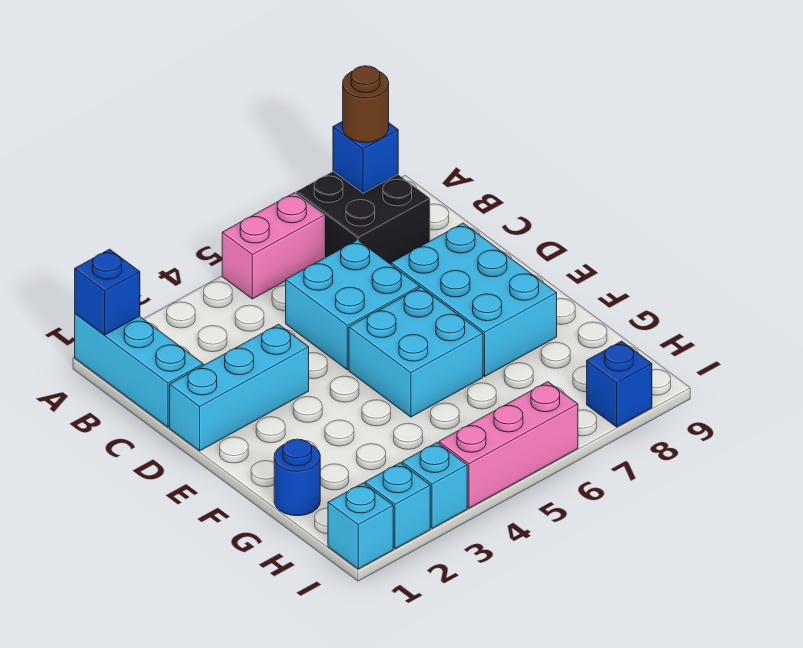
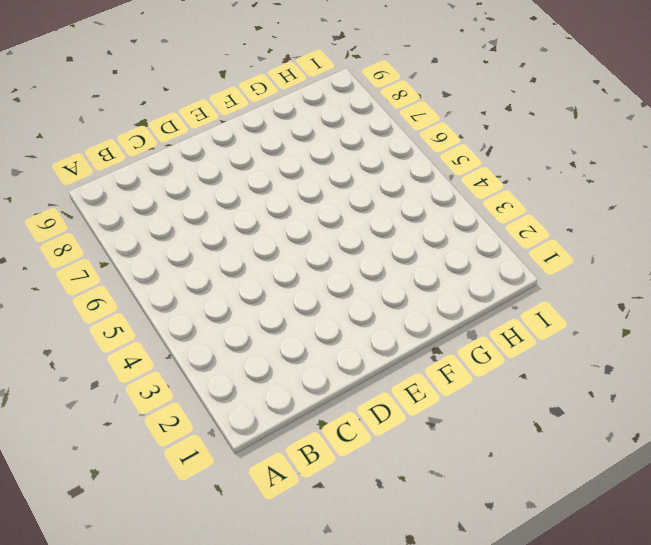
none -> cyan 1x3 brick [75,314,203,427]
none -> pink 1x2 brick [222,193,324,299]
none -> black 2x2 brick [296,171,430,264]

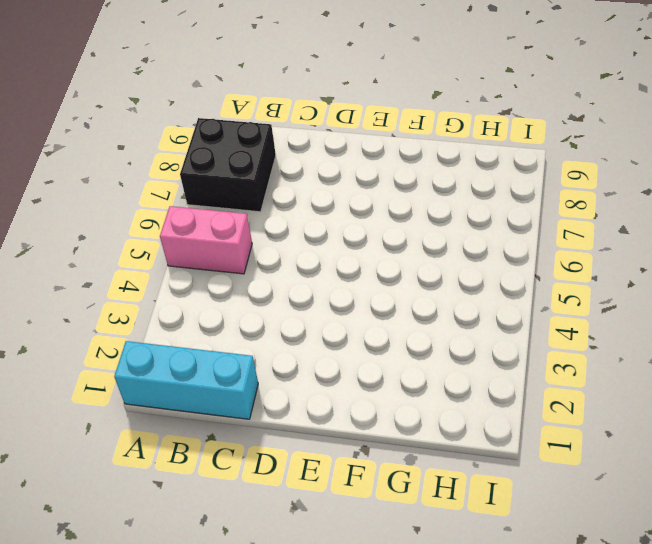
pink 1x2 brick [160,206,252,274] -> pink 1x2 brick turned to [222,193,324,299]
none -> cyan 2x2 brick [286,240,420,370]
none -> cyan 1x3 brick [170,324,309,451]
none -> cyan 2x3 brick [391,223,557,376]

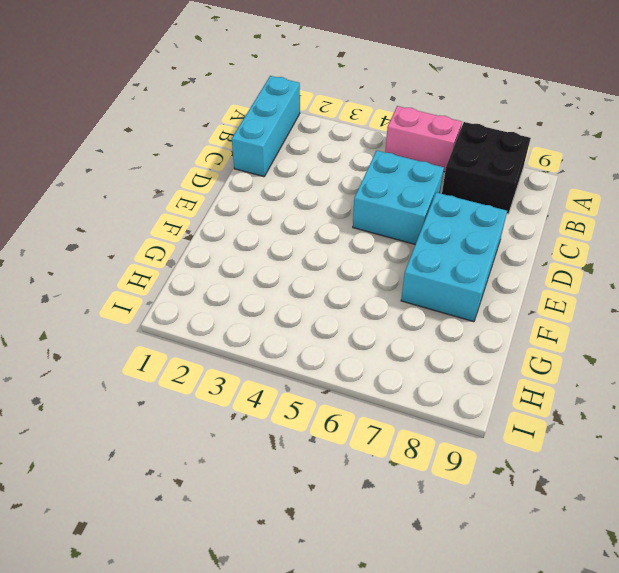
none -> cyan 1x3 brick [170,324,309,451]
none -> cyan 2x2 brick [349,287,483,417]
none -> blue 1x1 round brick [274,439,320,516]

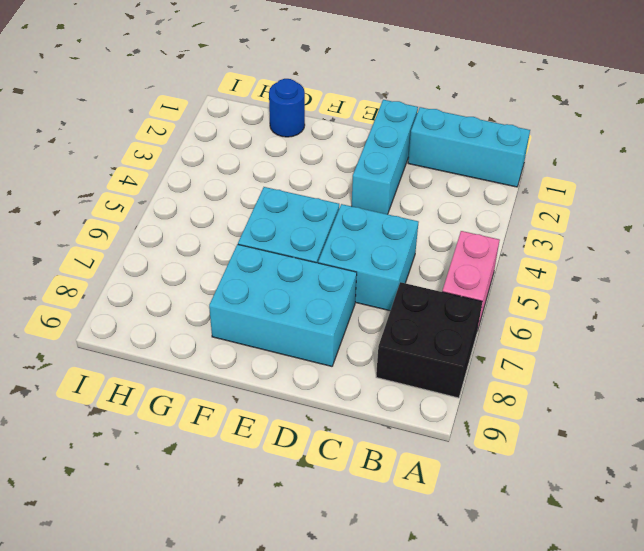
none -> cyan 1x1 brick [328,483,393,569]
none -> cyan 1x1 brick [365,463,430,549]
none -> cyan 1x1 brick [402,443,467,528]

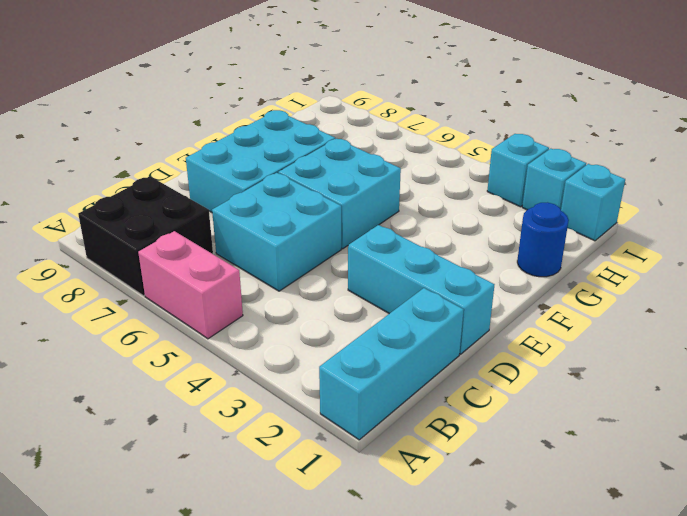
none -> pink 1x3 brick [439,382,578,508]
none -> blue 1x1 brick [587,341,652,427]
none -> blue 1x1 brick [75,249,140,335]

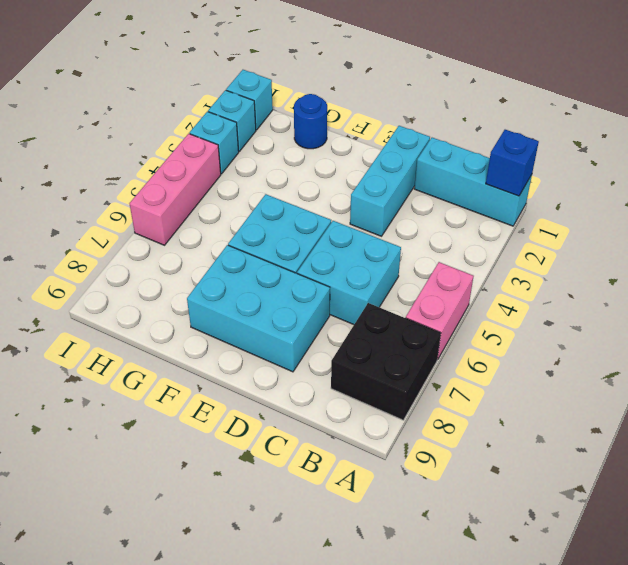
none -> blue 1x1 brick [587,341,652,427]
none -> blue 1x1 brick [333,121,398,193]
none -> brown 1x1 round brick [343,66,389,142]

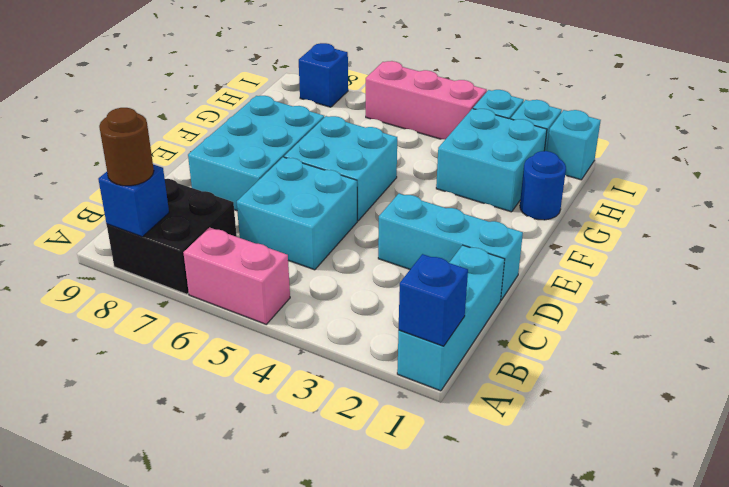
cyan 2x2 brick [436,109,547,212] -> none

